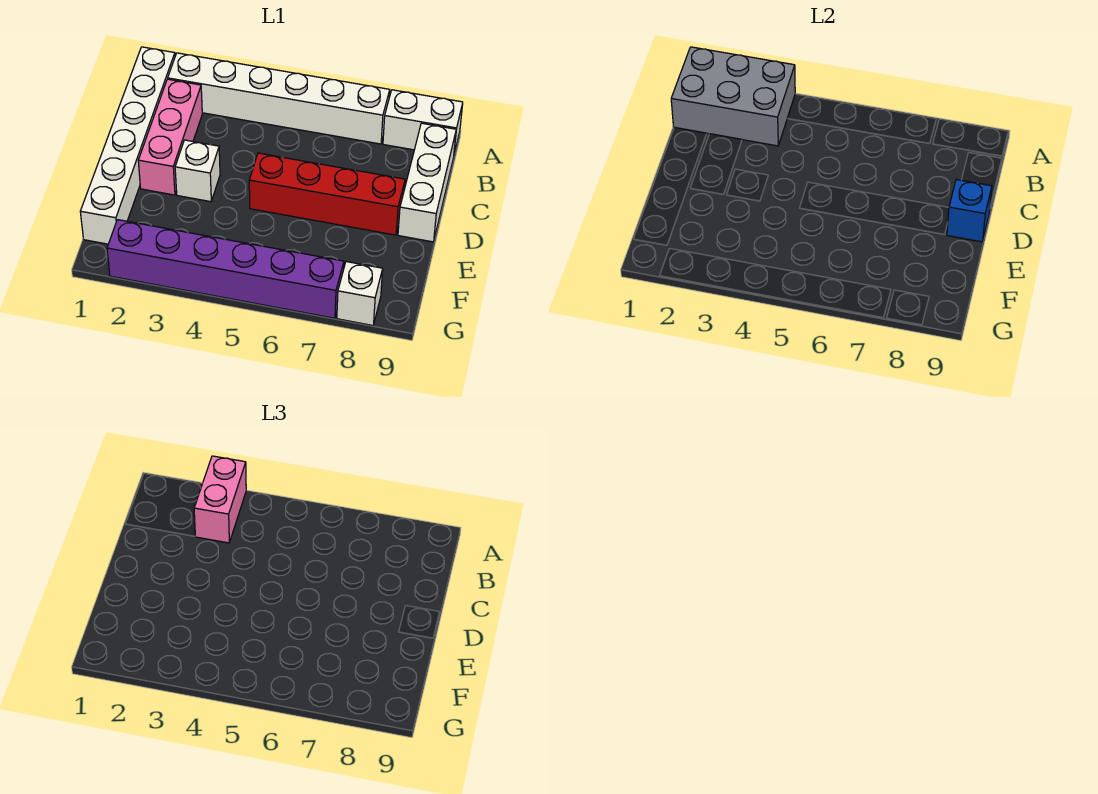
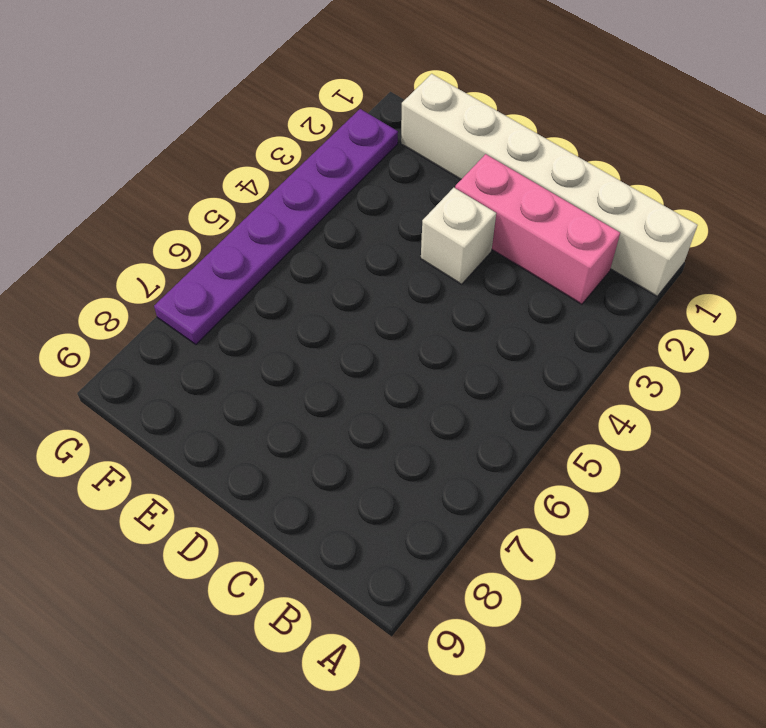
purple 1x6 plate [154,109,398,345] -> purple 1x6 brick [107,220,344,318]
none -> white 1x6 brick [168,53,390,144]
none -> white 1x2 brick [383,90,463,154]
none -> white 1x3 brick [398,123,456,242]

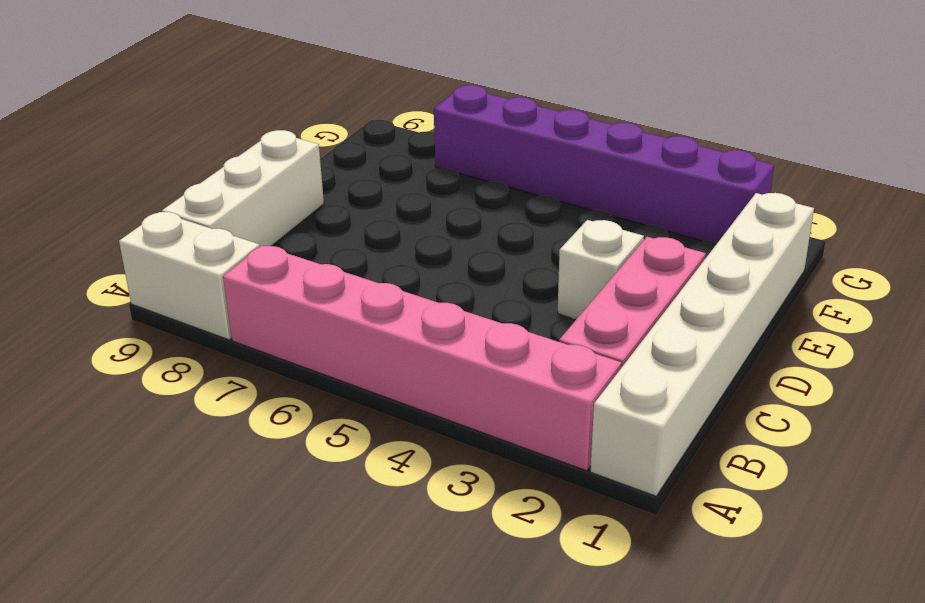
pink 1x6 brick [223,245,622,471] -> white 1x6 brick [168,53,390,144]
none -> red 1x4 brick [249,153,405,235]
none -> white 1x1 brick [337,262,383,325]
none -> grey 2x3 brick [671,47,795,146]

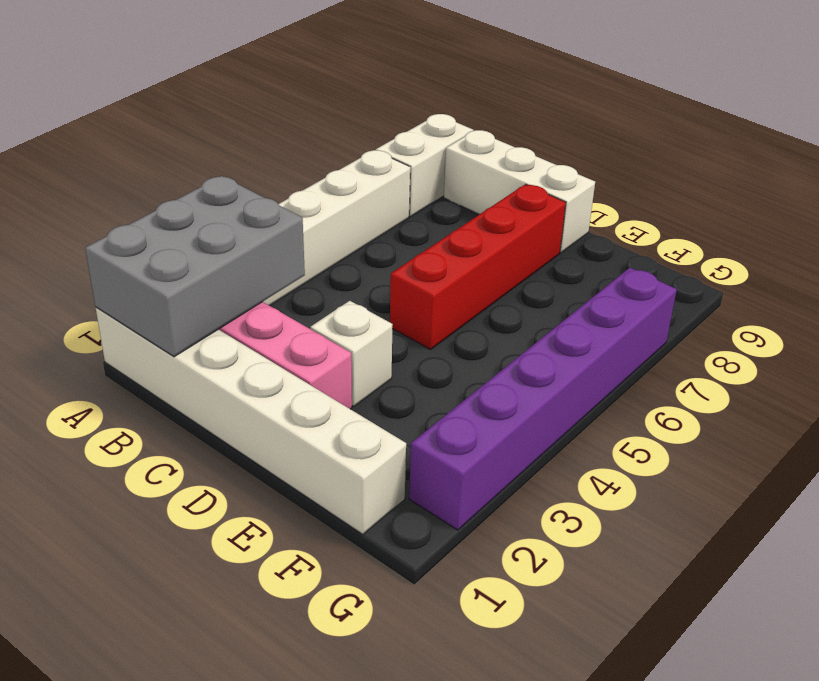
none -> white 1x1 brick [337,262,383,325]
none -> blue 1x1 brick [947,180,992,242]
none -> pink 1x2 brick [194,456,246,543]

